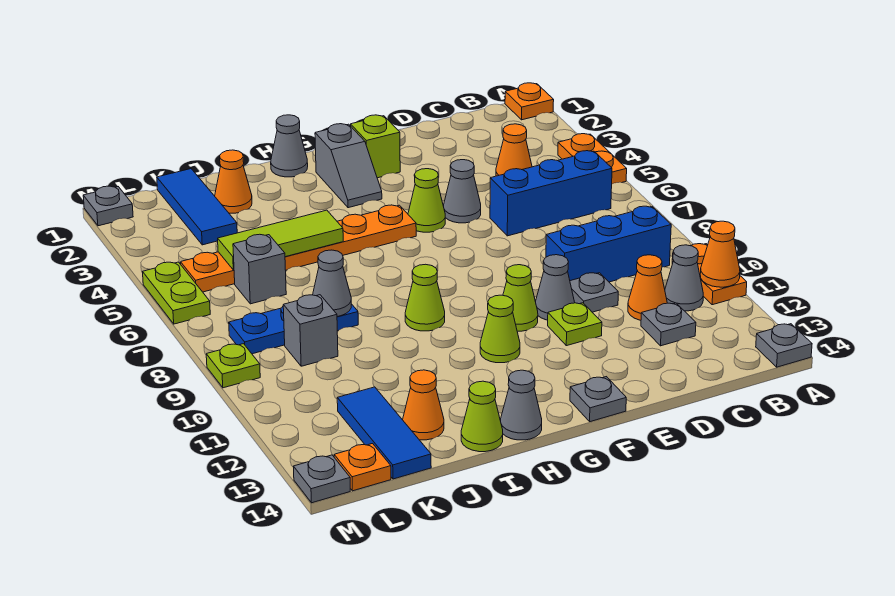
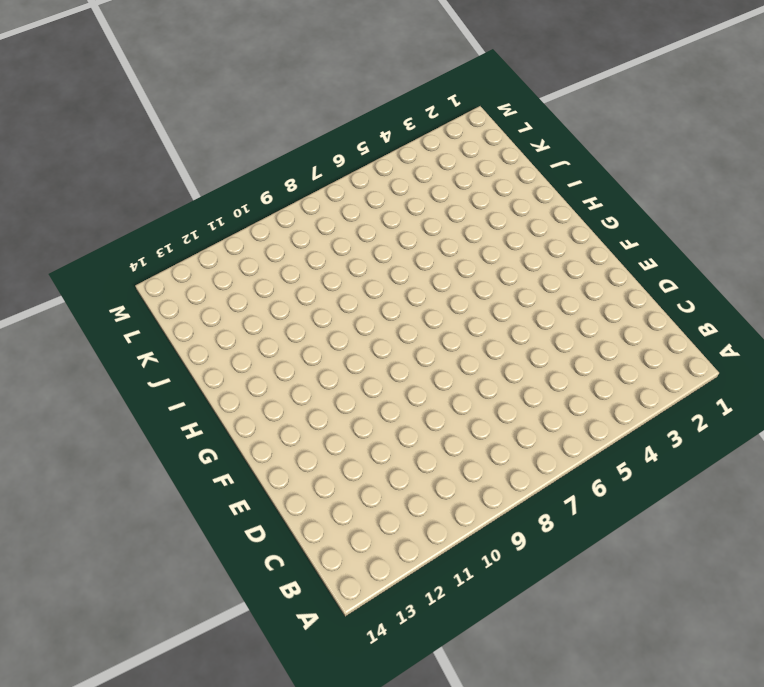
none -> orange 1x1 plate [505,83,554,120]
none -> orange 1x2 plate [558,134,627,184]
none -> orange 1x2 plate [672,244,747,305]
none -> grey 1x1 plate [756,324,812,367]

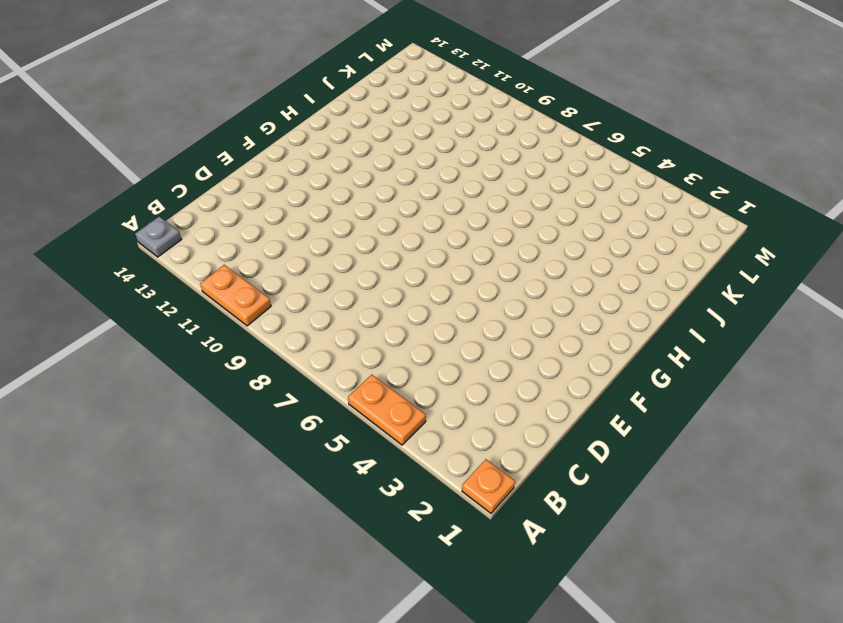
none -> blue 1x3 brick [490,151,612,236]
none -> blue 1x3 brick [546,206,671,282]
none -> grey 1x1 cone [665,245,703,311]
none -> orange 1x1 cone [496,124,532,176]

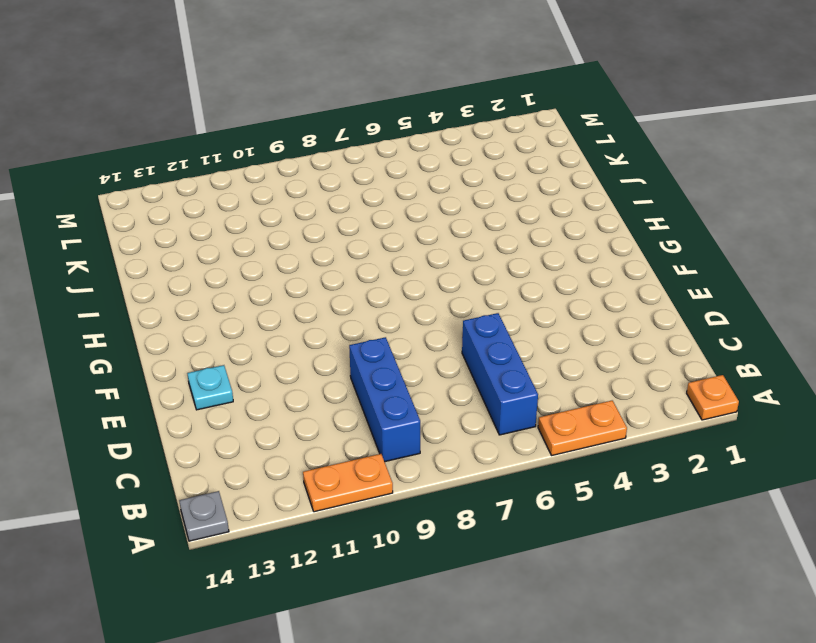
cyan 1x1 plate [187,365,233,410] -> none
none -> grey 1x1 cone [665,245,703,311]
none -> orange 1x1 cone [496,124,532,176]
none -> orange 1x1 cone [628,255,667,320]
none -> grey 1x1 plate [641,303,696,346]

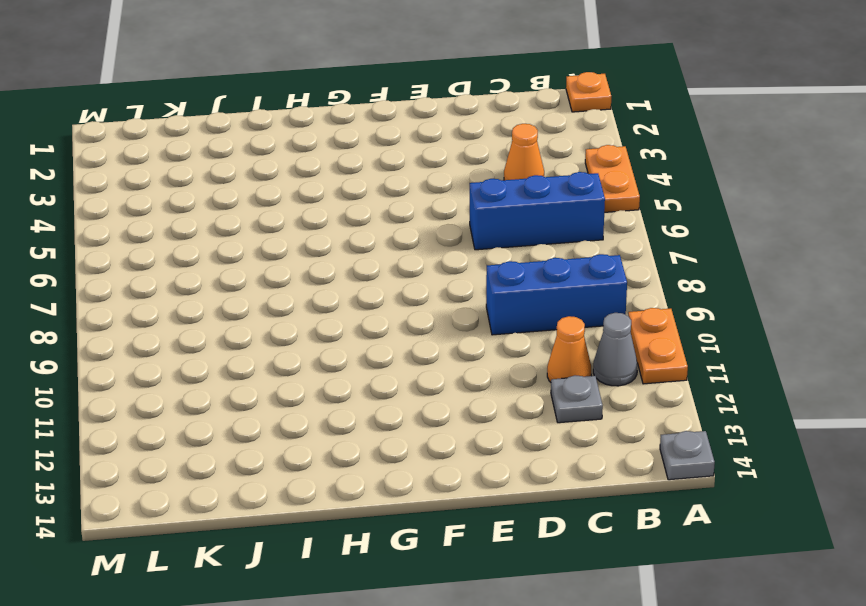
none -> grey 1x1 plate [570,273,618,312]
none -> grey 1x1 cone [444,160,481,223]
none -> grey 1x1 cone [536,255,575,320]
none -> lime 1x1 plate [548,303,602,346]

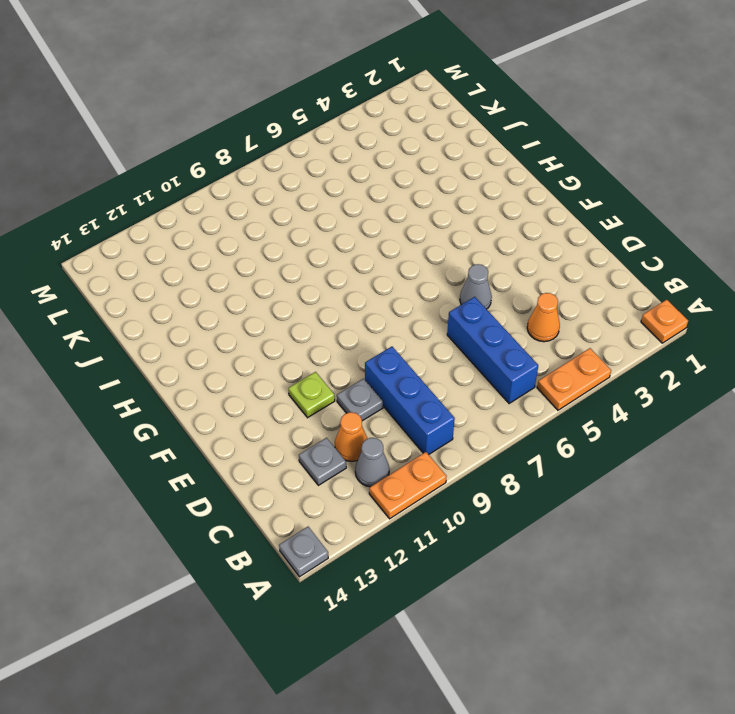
none -> grey 1x1 cone [536,255,575,320]
none -> lime 1x1 brick [351,115,400,178]
none -> lime 1x1 cone [408,169,445,232]
none -> lime 1x1 cone [503,265,538,331]

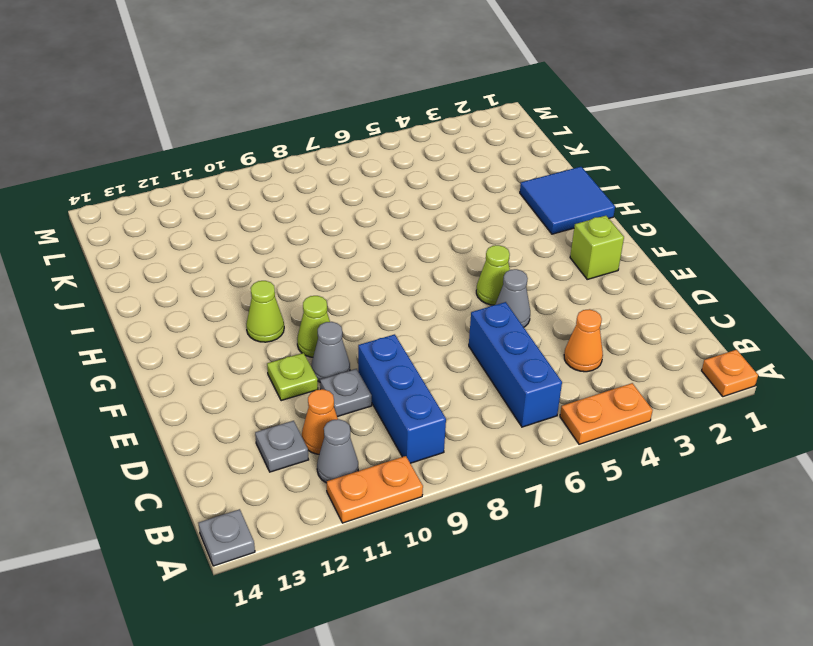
blue 2x2 tile [520,167,615,234] -> grey 1x1 cone [271,115,308,177]
none -> grey 1x1 plate [570,377,626,422]
none -> grey 1x2 slope [315,124,382,208]
none -> orange 1x6 plate [181,205,416,292]
none -> lime 1x1 cone [405,264,445,331]

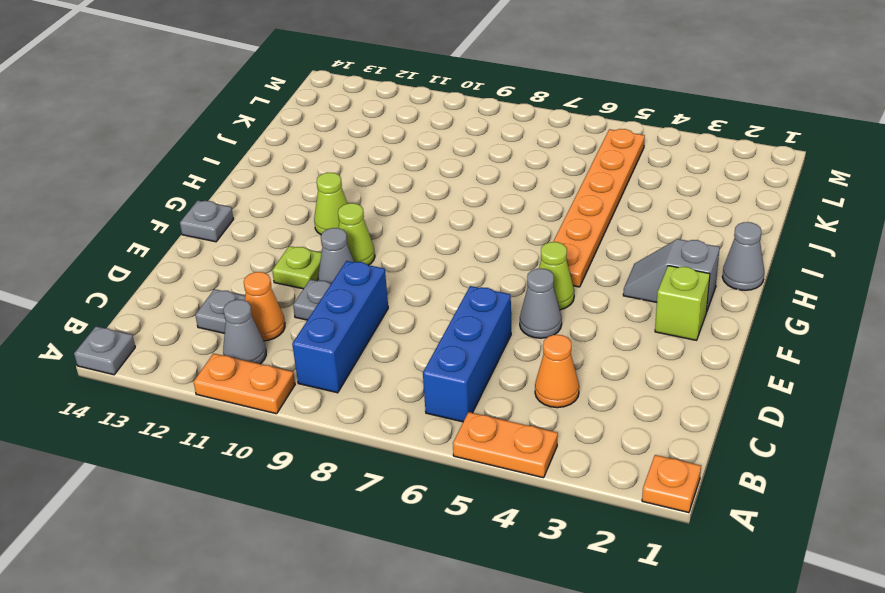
none -> lime 1x1 cone [405,264,445,331]
none -> grey 1x1 cone [501,370,542,440]
none -> lime 1x1 cone [461,381,503,452]
none -> orange 1x1 cone [215,150,252,213]

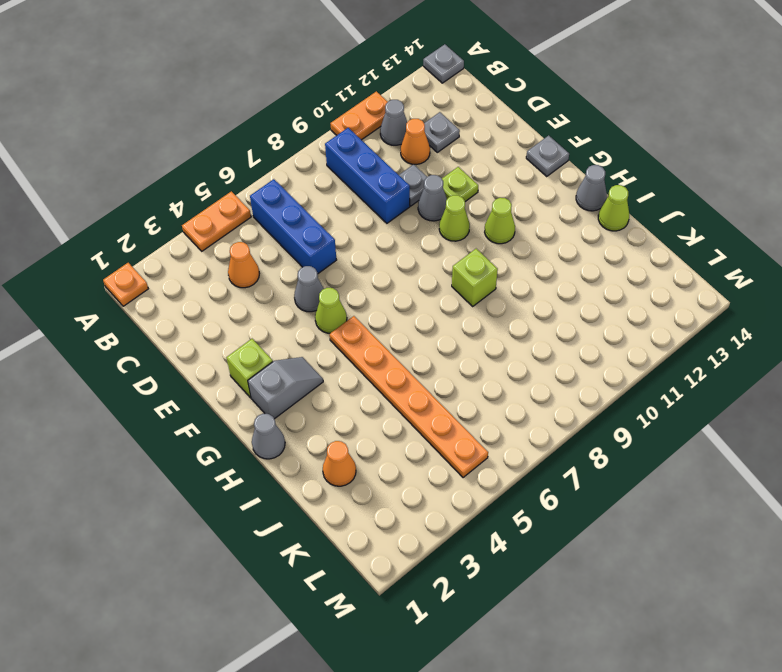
lime 1x1 brick [452,249,498,306] -> lime 1x1 cone [405,264,445,331]
none -> blue 1x3 plate [229,304,358,354]
none -> orange 1x1 cone [403,370,444,440]
none -> blue 1x3 tile [157,169,237,245]
none -> grey 1x1 brick [233,234,286,304]

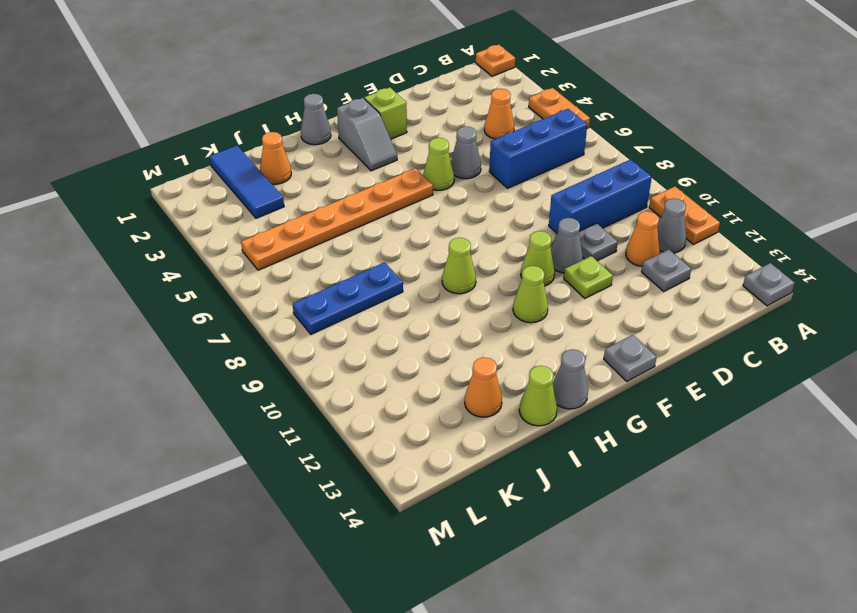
none -> grey 1x1 brick [233,234,286,304]
none -> grey 1x1 brick [283,295,338,366]
none -> blue 1x3 tile [337,387,431,479]
none -> orange 1x1 plate [334,444,391,491]

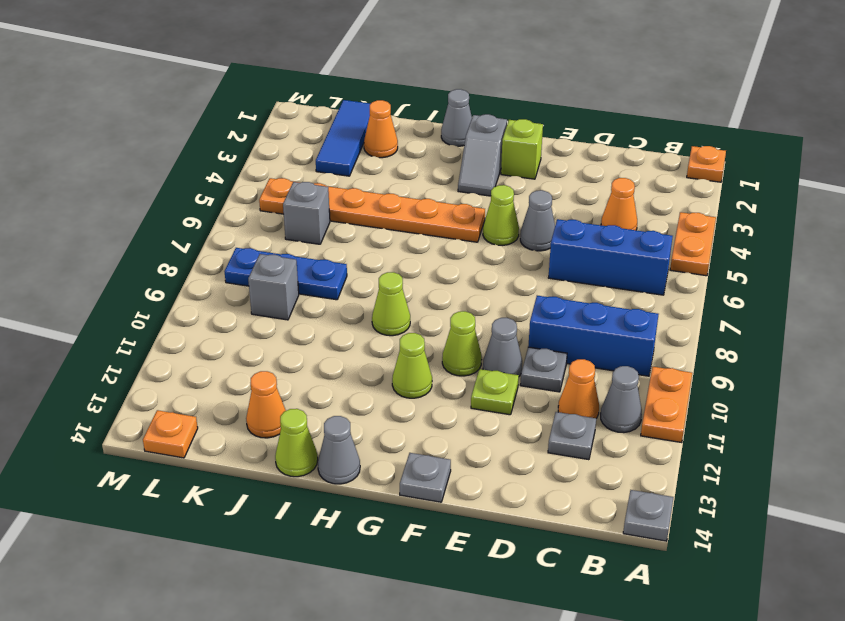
none -> blue 1x3 tile [337,387,431,479]
none -> grey 1x1 plate [83,186,133,226]
none -> lime 1x2 plate [143,262,210,324]
none -> lime 1x1 plate [206,344,260,388]

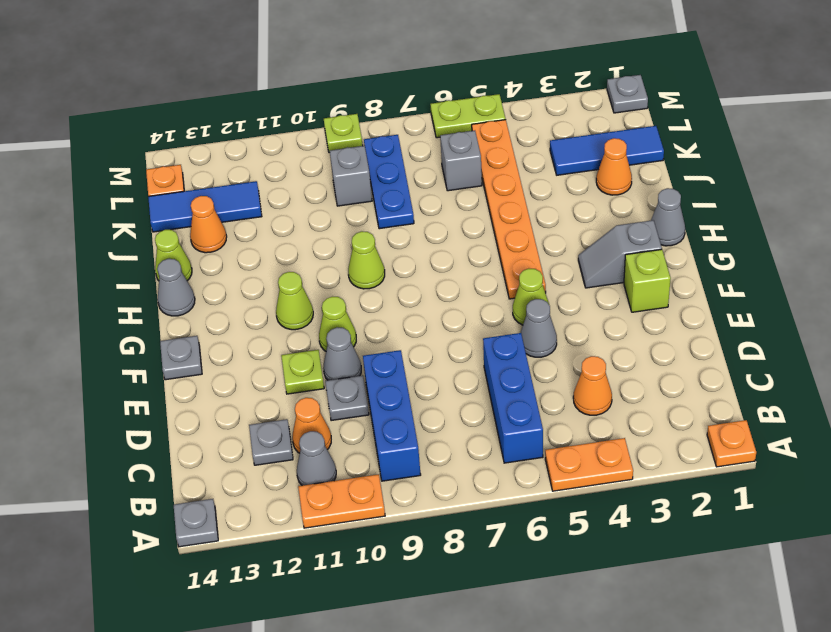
none -> grey 1x1 plate [293,455,350,503]
none -> orange 1x1 cone [700,221,740,287]
none -> lime 1x3 tile [218,210,343,270]
none -> grey 1x1 cone [313,250,351,316]

